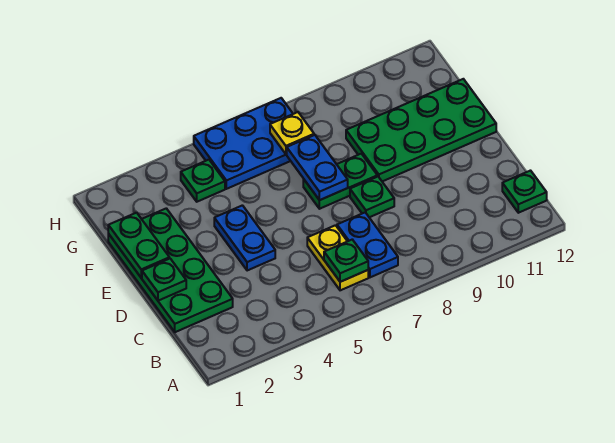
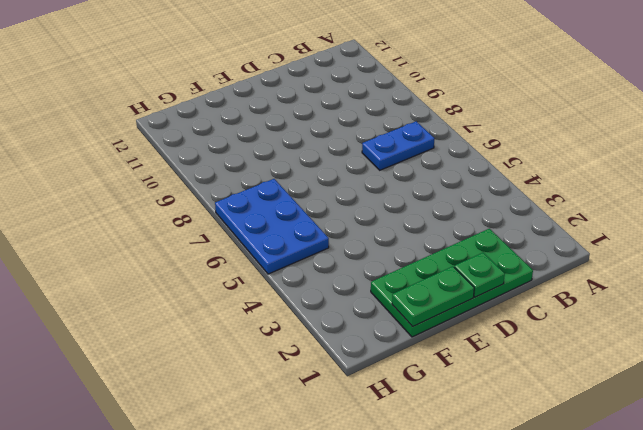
none -> yellow 1x2 plate [307,225,368,290]
none -> green 1x1 plate [502,171,547,213]
none -> blue 1x2 plate [214,205,275,271]

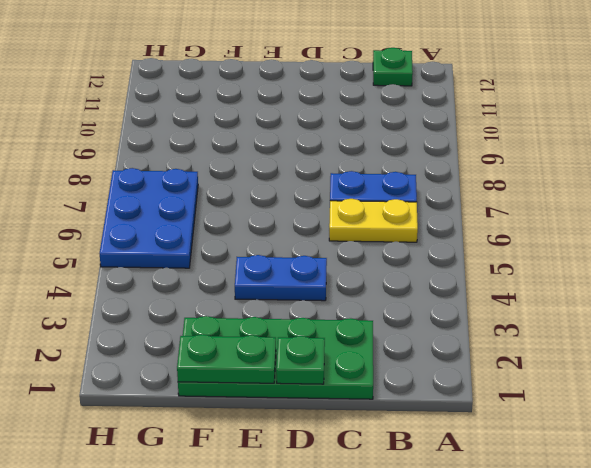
none -> green 1x1 plate [350,177,394,217]
none -> green 1x2 plate [303,154,377,209]
none -> green 2x4 plate [346,79,496,181]

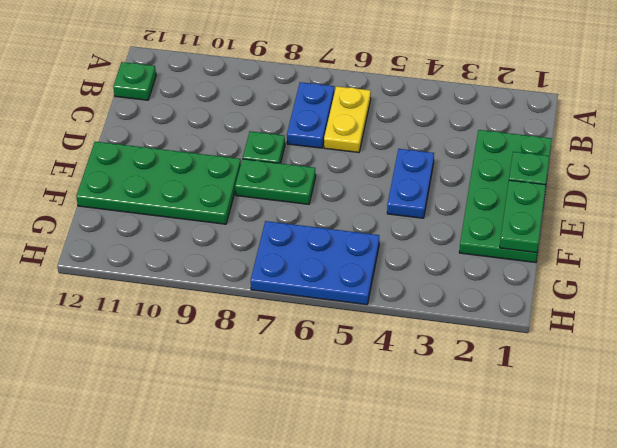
none -> green 1x1 plate [181,160,225,202]
none -> green 1x1 plate [324,240,368,282]
none -> blue 1x2 plate [287,135,348,200]

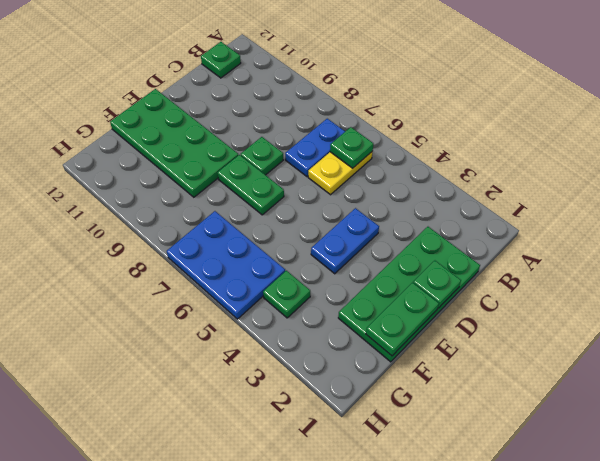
none -> blue 1x2 plate [287,135,348,200]
none -> yellow 1x1 plate [270,112,314,154]

